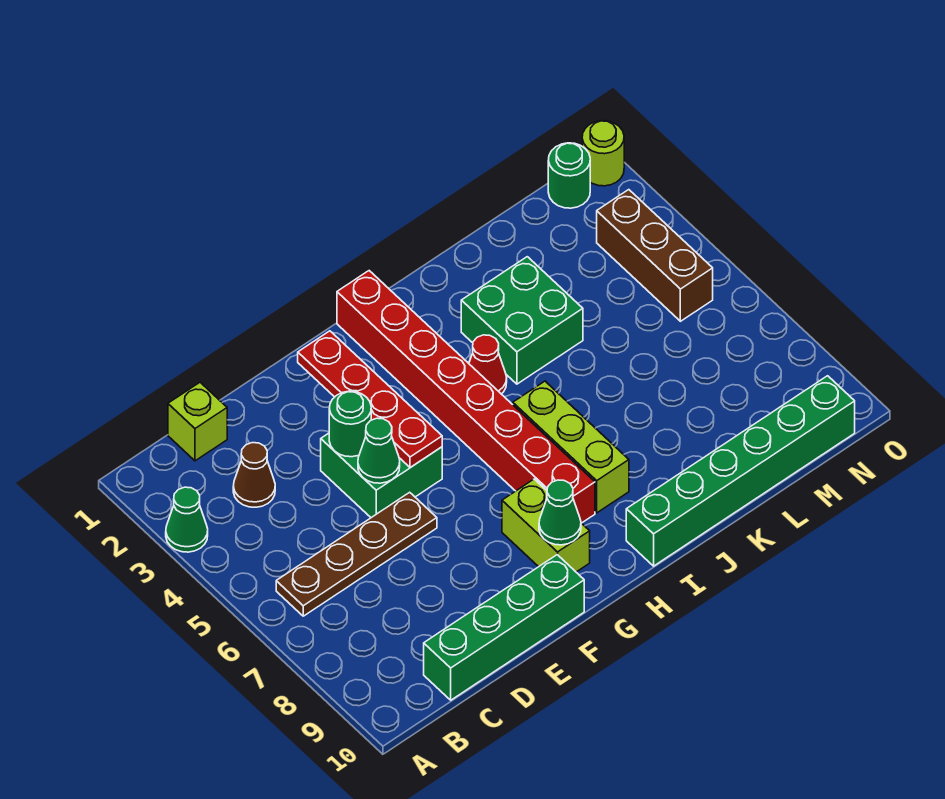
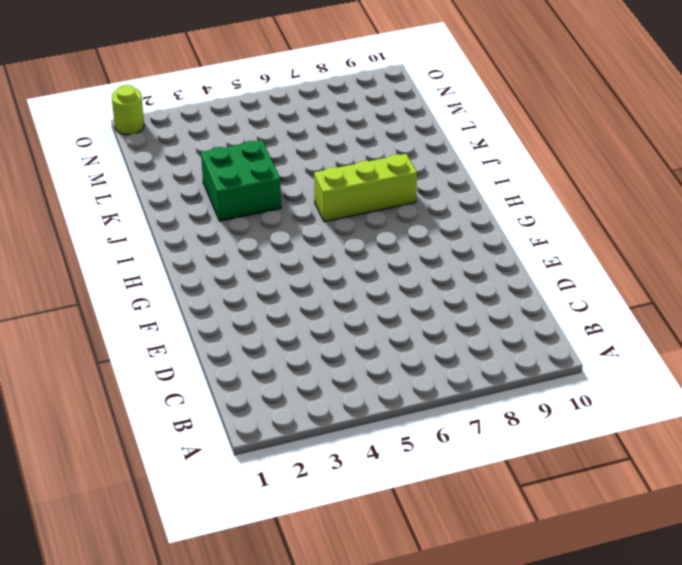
none -> green 1x1 cone [166,487,208,552]
none -> brown 1x4 plate [276,492,437,616]
none -> lime 1x1 brick [168,382,227,461]

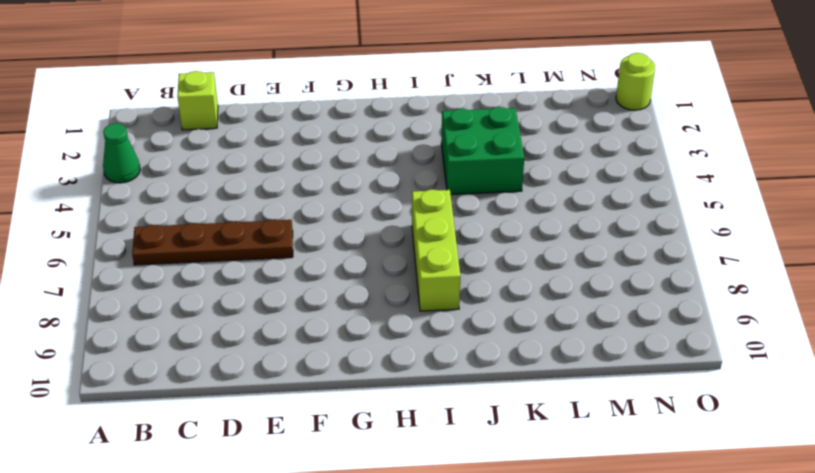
none -> brown 1x1 cone [233,443,275,507]
none -> green 1x4 brick [424,555,584,700]
none -> green 2x2 brick [321,433,442,518]

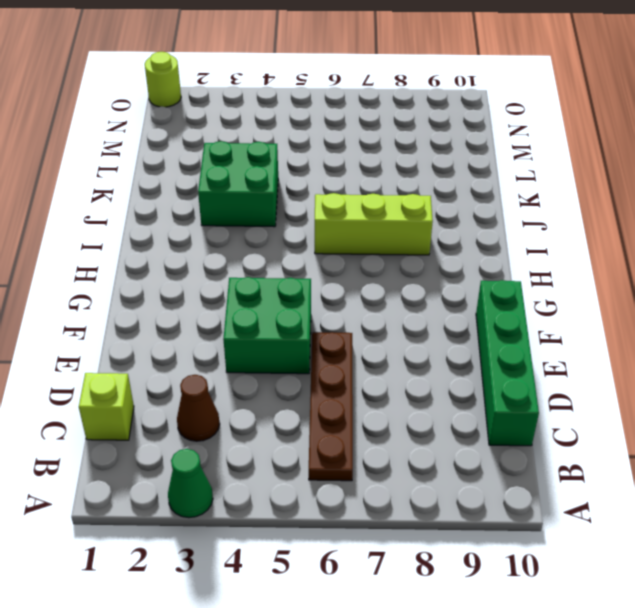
none -> lime 1x2 brick [502,479,590,572]
none -> red 1x8 brick [337,271,595,523]
none -> red 1x1 cone [469,335,507,394]

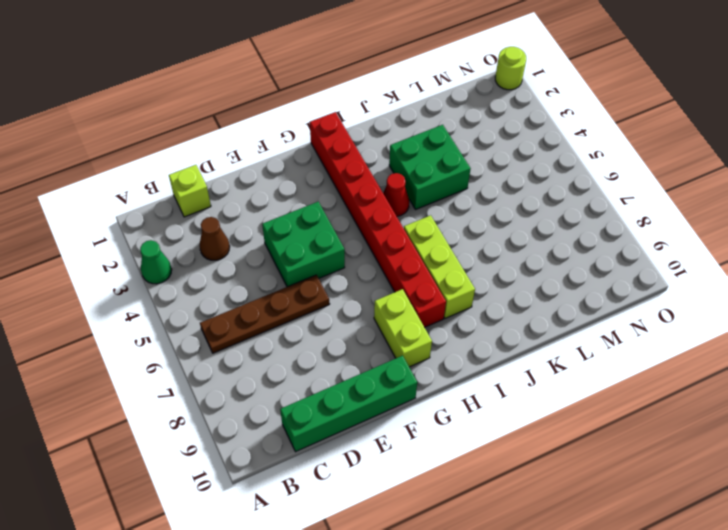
none -> green 1x6 brick [626,376,855,566]
none -> green 1x1 round brick [548,143,590,208]
none -> brown 1x3 brick [597,190,713,321]

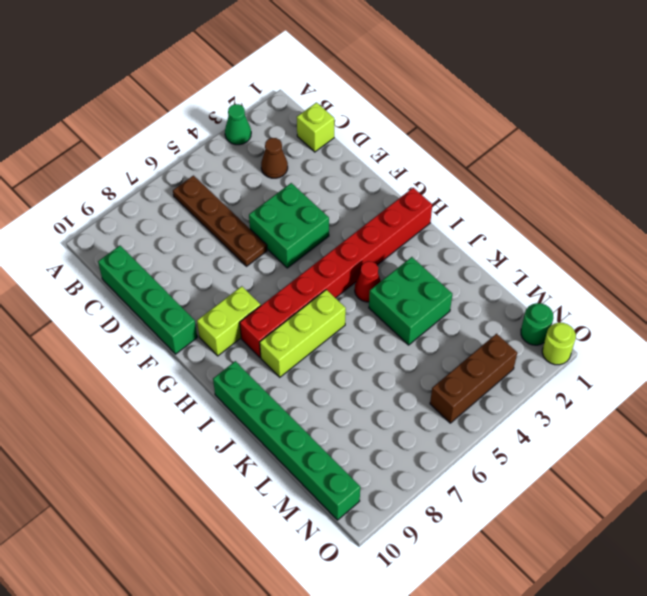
none -> green 1x1 round brick [329,391,371,457]
none -> green 1x1 cone [358,418,400,483]
none -> red 1x4 plate [298,331,442,468]

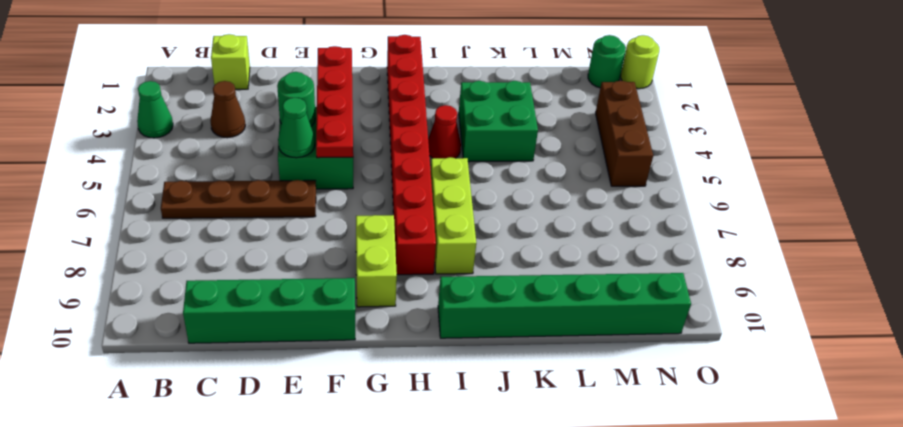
none -> green 1x1 cone [539,480,581,545]

